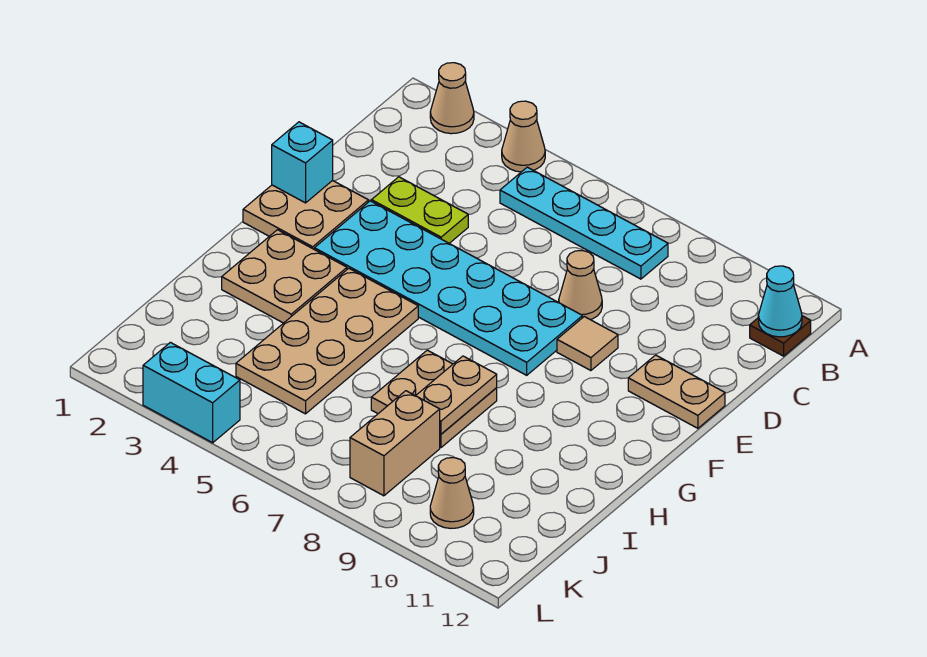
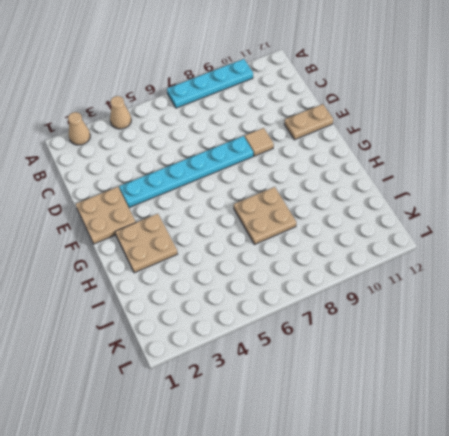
cyan 1x4 plate [167,59,253,108] -> cyan 1x4 plate moved to [500,167,668,279]
cyan 1x6 plate [119,136,253,208] -> cyan 2x6 plate [314,201,582,375]
none -> brown 1x1 plate [750,316,811,356]
none -> lime 1x2 plate [372,177,468,243]
none -> tan 1x1 cone [559,250,602,320]

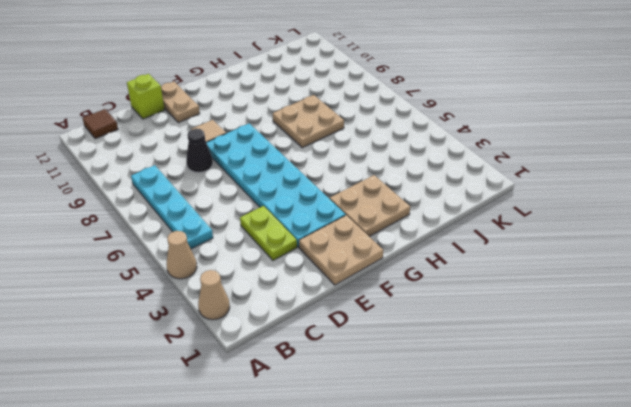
brown 1x1 tile [83,109,118,139] -> brown 1x1 plate [750,316,811,356]
black 1x1 cone [186,129,213,172] -> tan 1x1 cone [559,250,602,320]
lime 1x1 brick [127,74,165,119] -> none
none -> tan 2x4 plate [236,268,418,414]
none -> tan 1x2 brick [350,391,440,496]
none -> tan 1x1 cone [430,458,474,528]

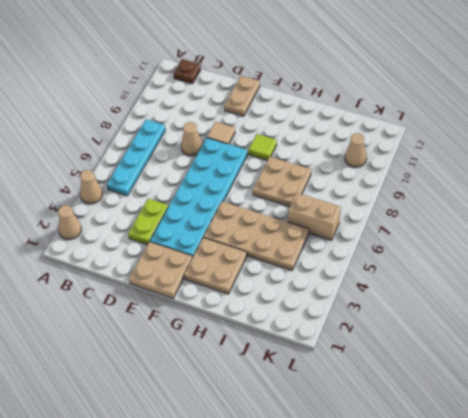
lime 1x1 tile [249,134,277,160] -> none
tan 1x2 brick [288,193,341,240] -> tan 1x2 brick moved to [350,391,440,496]
none -> cyan 1x2 brick [143,342,240,443]
none -> cyan 1x1 cone [759,266,802,337]
none -> cyan 1x1 brick [272,122,333,203]

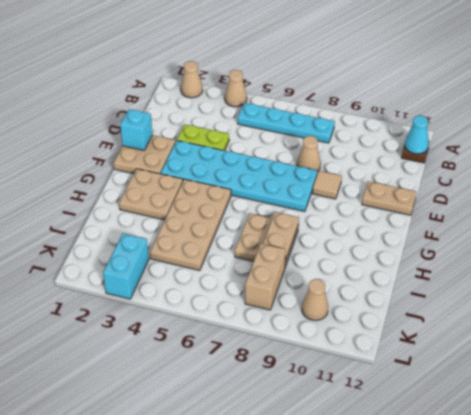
cyan 1x2 brick [103,233,149,299] -> cyan 1x2 brick turned to [143,342,240,443]

